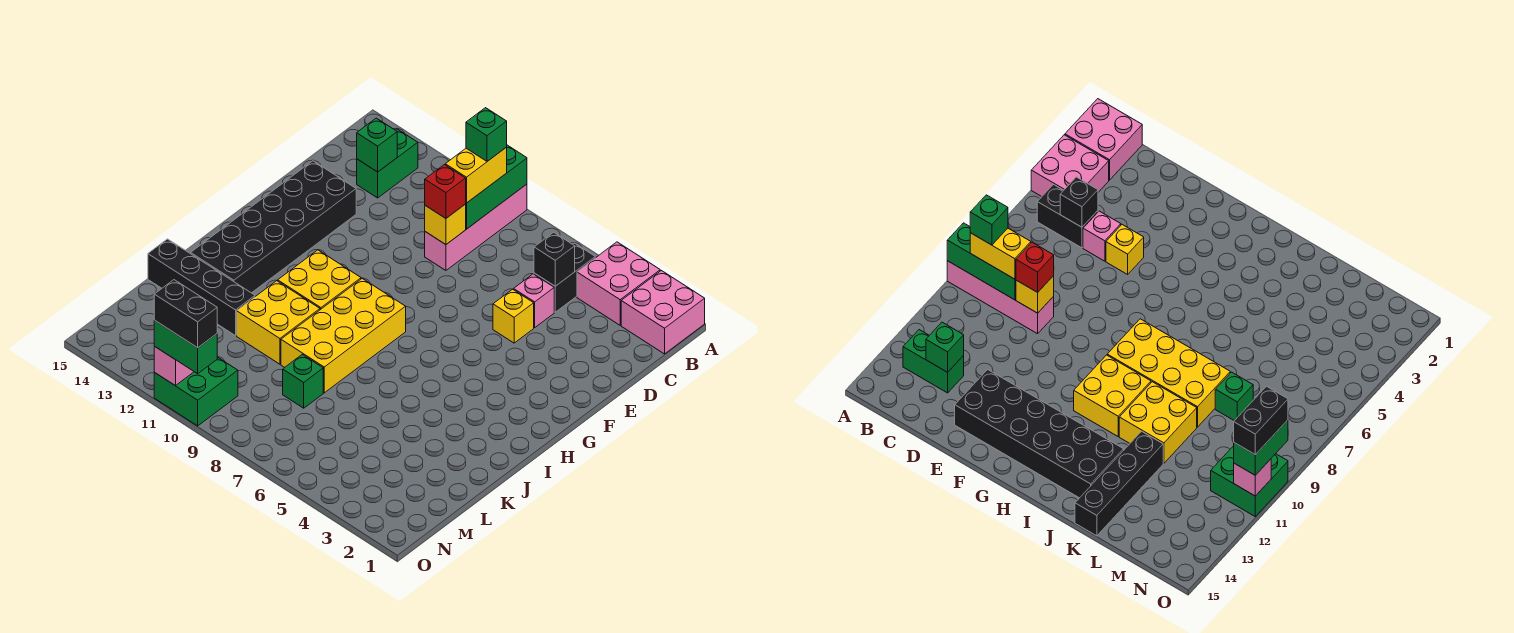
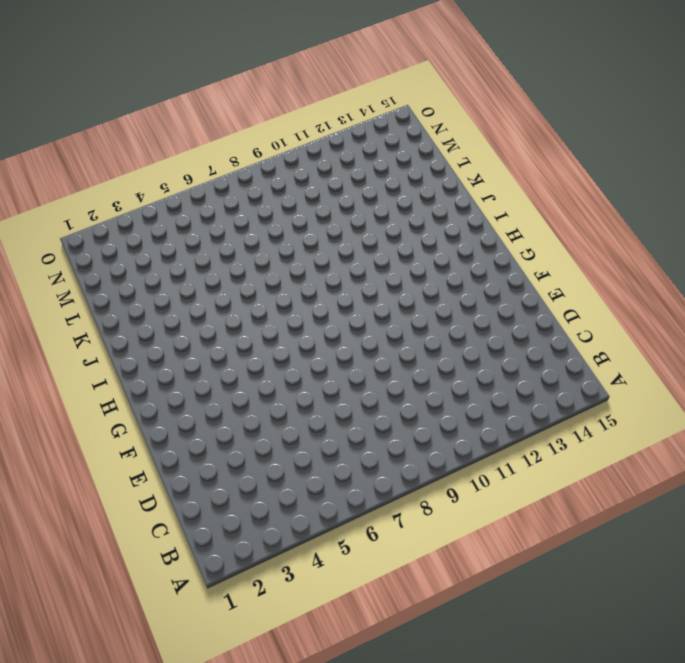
none -> pink 2x2 brick [621,271,705,354]
none -> pink 2x2 brick [577,242,660,325]
none -> pink 1x4 brick [425,184,527,270]

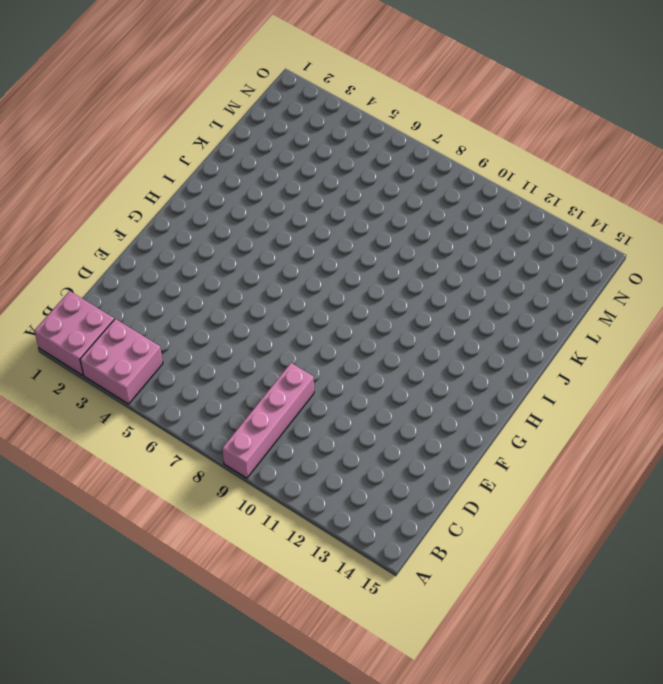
none -> black 1x2 brick [534,243,595,312]
none -> green 1x2 brick [357,129,418,198]
none -> pink 1x1 brick [514,274,554,328]

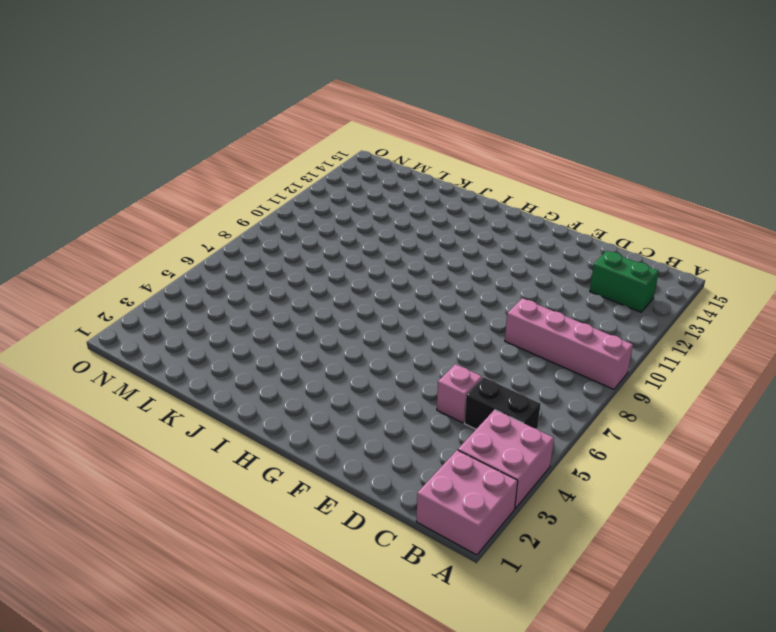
none -> yellow 1x1 brick [493,289,534,343]
none -> black 2x6 brick [191,161,356,293]
none -> yellow 2x4 brick [281,279,406,393]

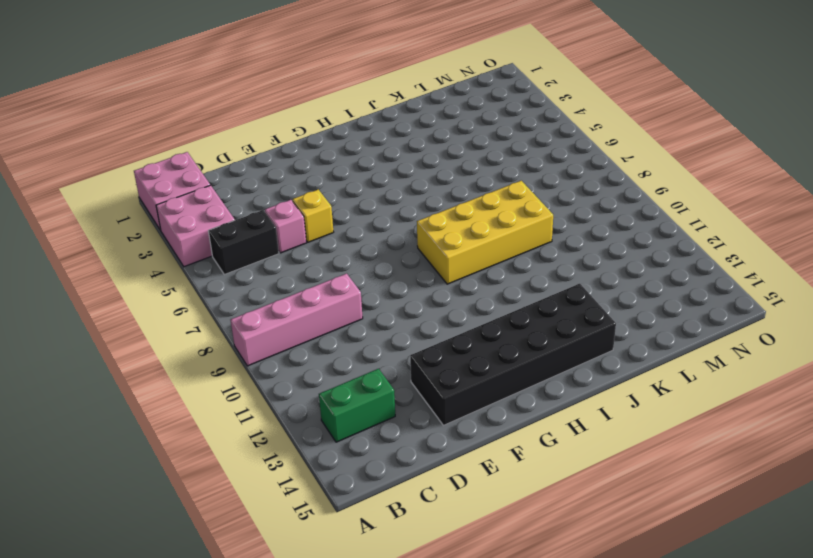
none -> yellow 2x2 brick [278,250,361,310]
none -> yellow 2x2 brick [237,281,320,364]
none -> black 1x4 brick [148,239,255,336]

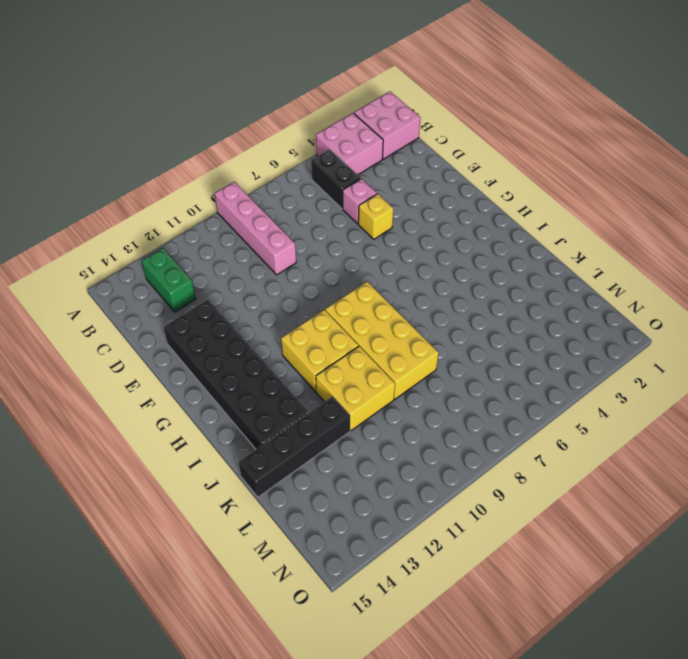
none -> green 1x1 brick [283,355,323,408]
none -> green 2x2 brick [154,357,238,426]
none -> green 1x3 brick [466,145,527,229]

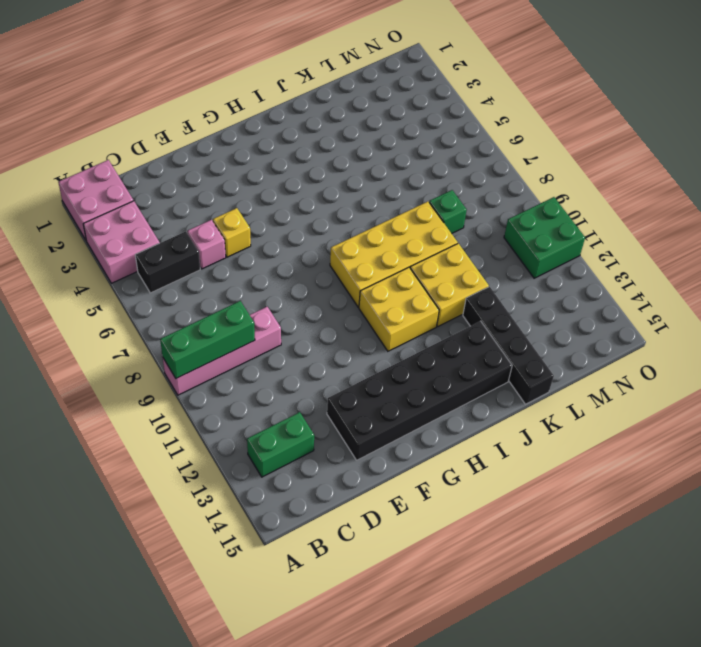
none -> black 1x1 brick [534,232,575,286]
none -> green 1x1 brick [357,118,397,172]
none -> yellow 1x1 brick [425,204,466,244]

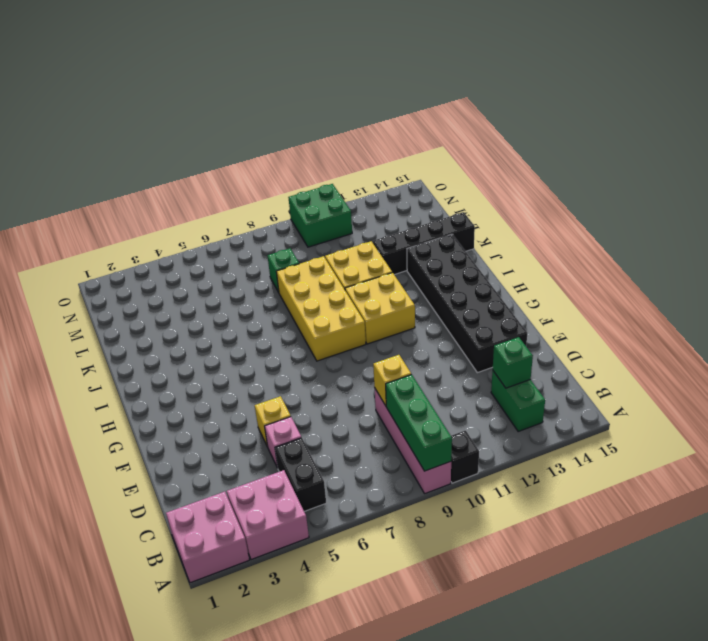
black 1x1 brick [451,430,479,483] -> black 1x1 brick moved to [534,232,575,286]
none -> pink 1x1 brick [154,347,194,386]
none -> yellow 1x2 brick [445,147,507,203]
none -> red 1x1 brick [425,165,466,218]

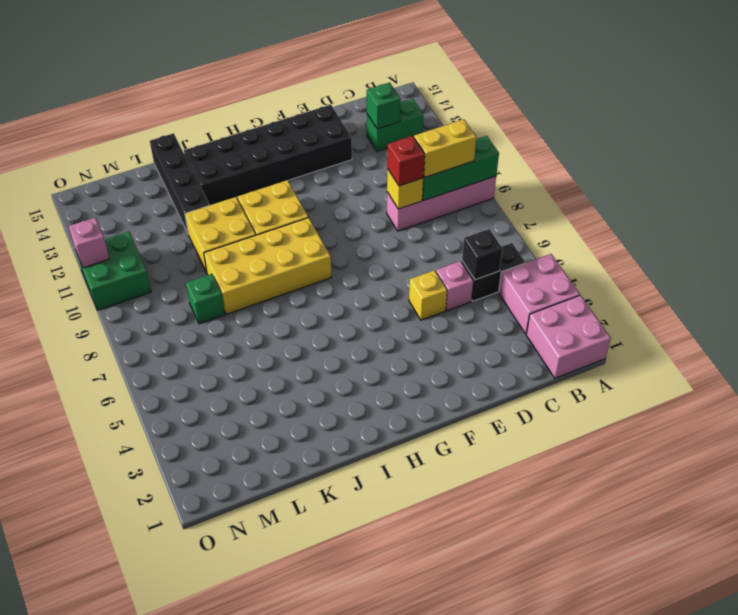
none -> green 1x2 brick [154,320,217,374]
none -> green 1x1 brick [466,108,507,161]
none -> black 1x2 brick [154,280,217,348]

